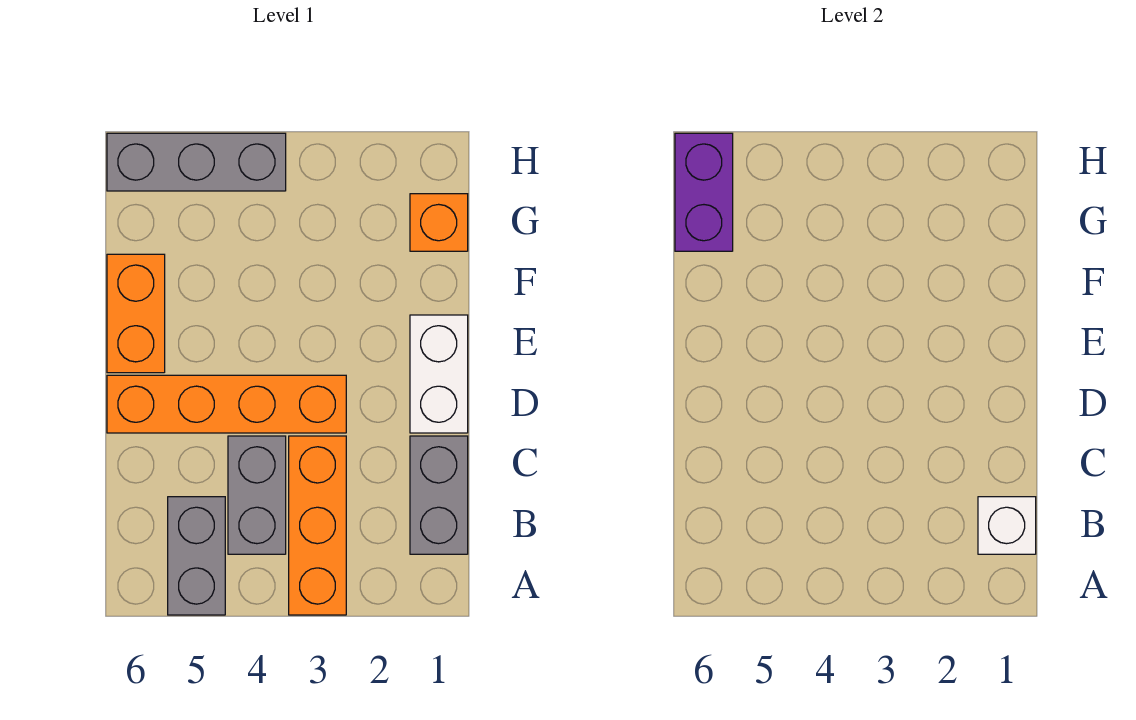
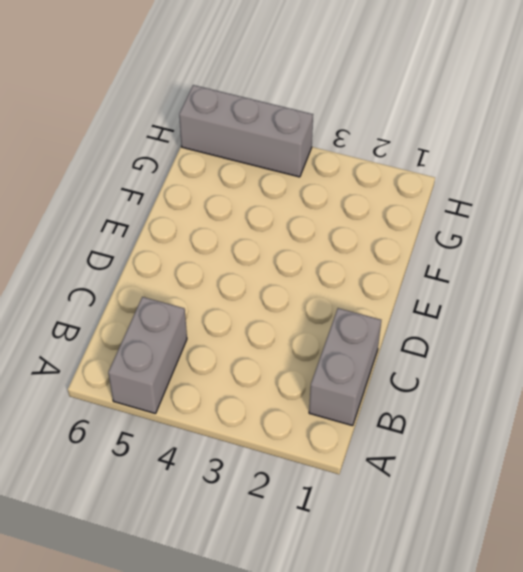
none -> orange 1x3 brick [289,436,346,615]
none -> grey 1x2 brick [228,436,286,554]

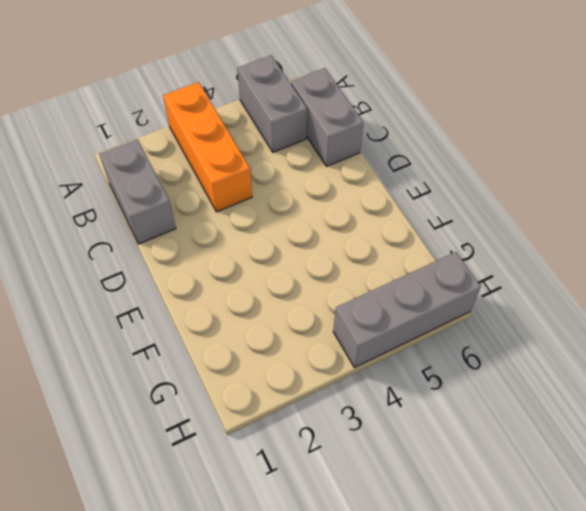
grey 1x2 brick [291,68,363,166] -> grey 1x2 brick moved to [228,436,286,554]
none -> white 1x2 brick [410,315,468,433]
none -> orange 1x4 brick [107,375,346,433]

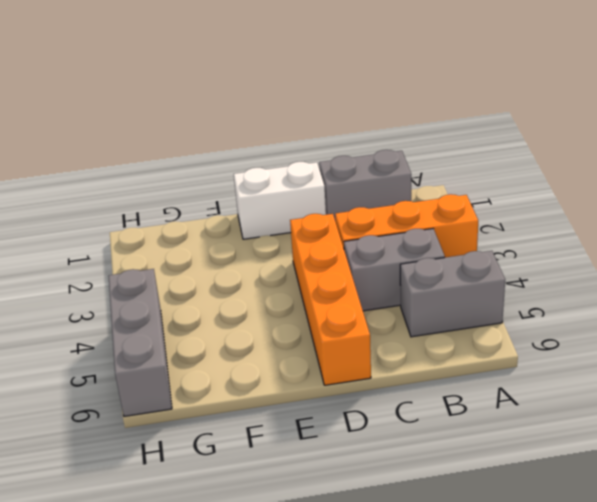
none -> orange 1x2 brick [107,254,165,373]
none -> orange 1x1 brick [410,194,468,251]

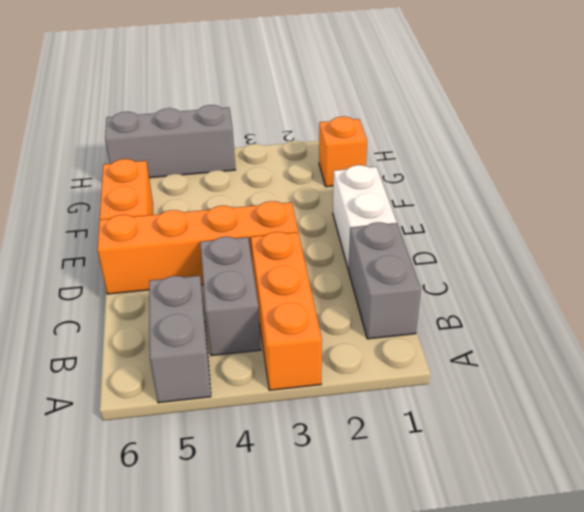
none -> white 1x1 brick [978,497,1036,554]
none -> purple 1x2 brick [675,133,733,251]

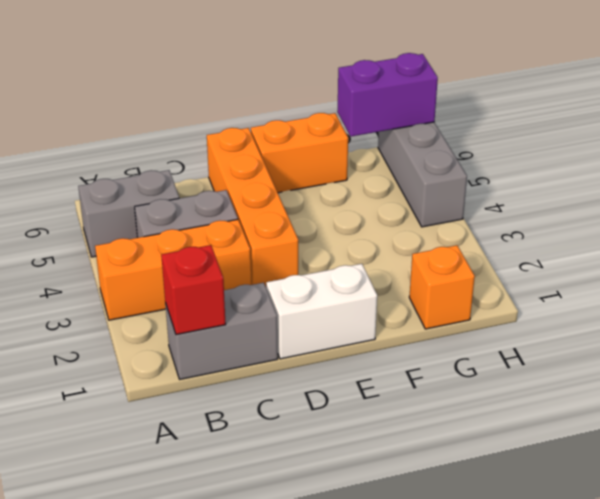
red 1x1 brick [161,245,226,335] -> white 1x1 brick [978,497,1036,554]

